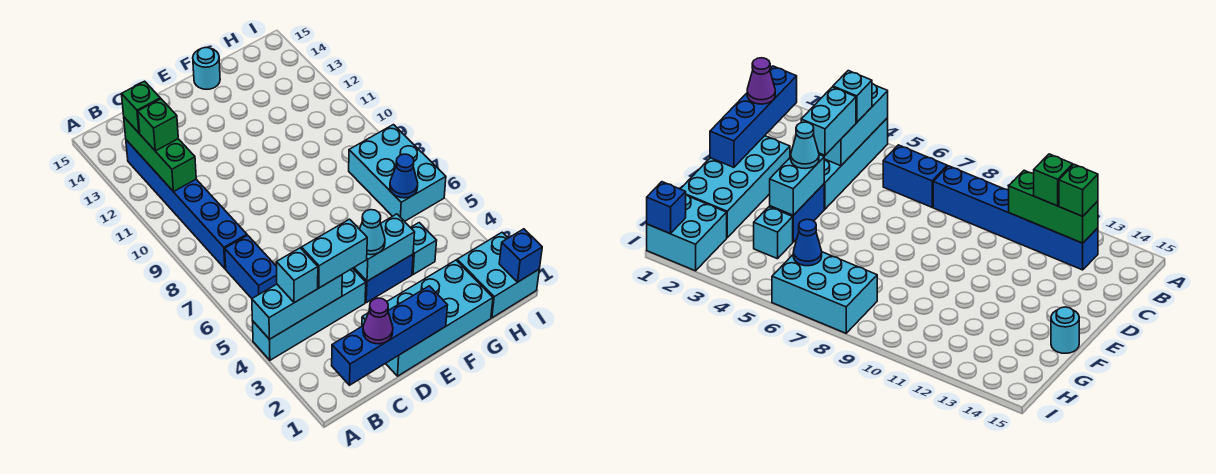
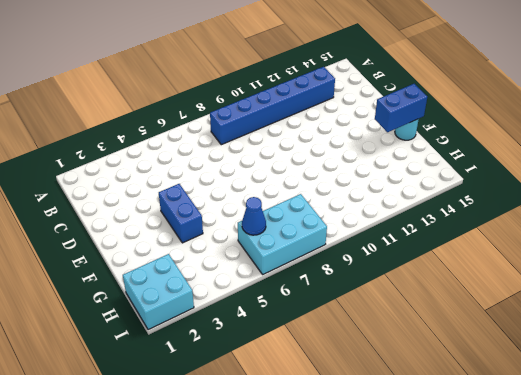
blue 1x2 brick [375,84,427,132] -> blue 1x2 brick moved to [225,235,277,298]
none -> cyan 1x4 brick [253,268,366,360]
none -> cyan 2x4 brick [362,260,493,376]
none -> cyan 1x1 brick [410,223,437,275]

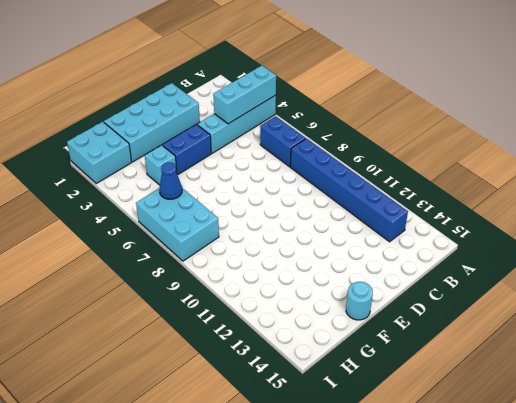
none -> blue 1x4 brick [332,286,448,385]
none -> green 1x3 brick [124,117,196,192]
none -> cyan 1x2 brick [354,214,415,281]

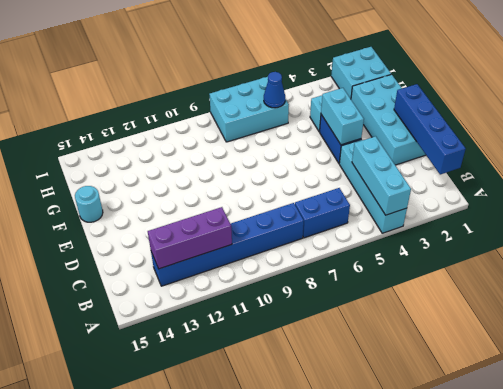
purple 1x3 brick [148,207,232,269] -> green 1x3 brick [124,117,196,192]
none -> blue 1x1 brick [499,229,542,282]
none -> cyan 1x1 brick [276,248,318,303]
none -> green 1x1 brick [138,99,178,151]

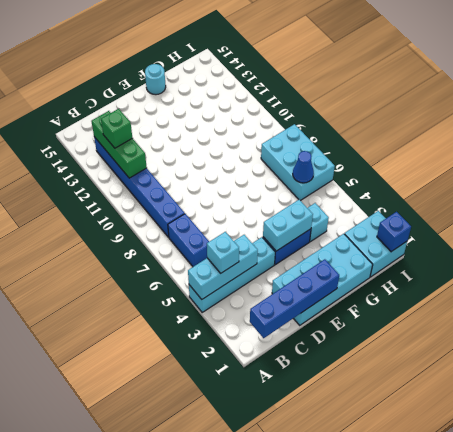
none -> green 1x1 brick [122,81,160,133]
none -> purple 1x1 cone [363,298,393,344]
none -> cyan 1x2 brick [302,219,367,288]

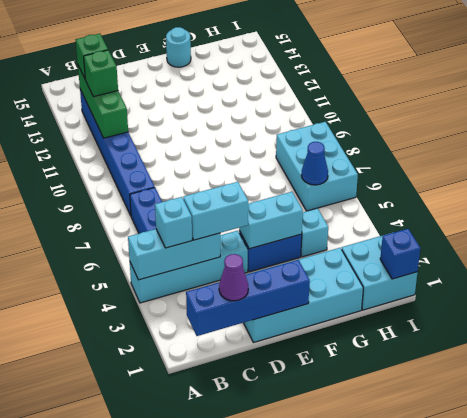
none -> cyan 1x1 cone [360,210,385,255]

